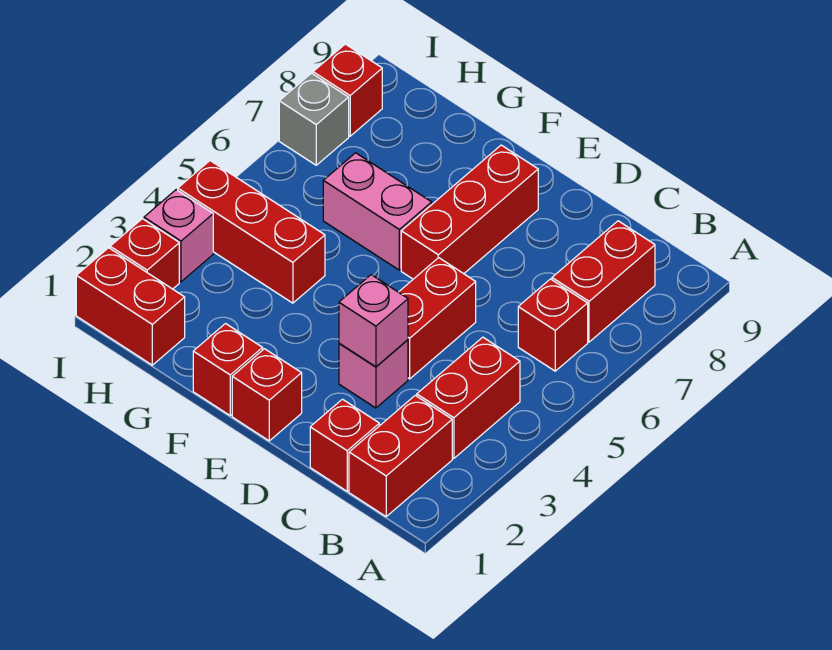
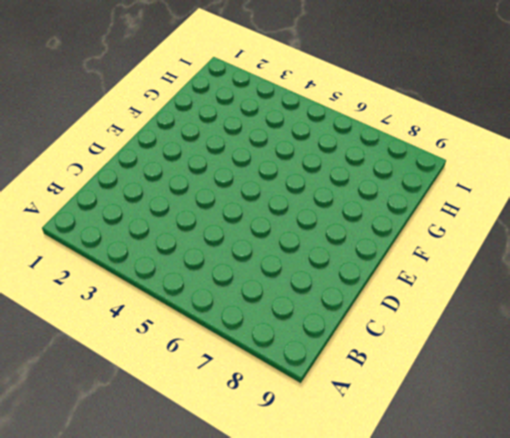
none -> red 1x2 brick [349,395,452,516]
none -> red 1x2 brick [417,337,520,458]
none -> red 1x1 brick [518,279,588,371]

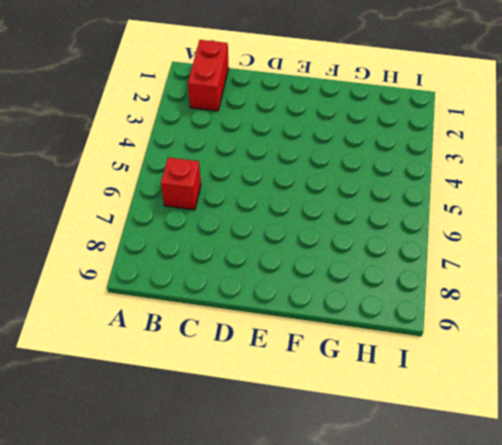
none -> red 1x2 brick [417,337,520,458]
none -> red 1x2 brick [552,221,655,342]
none -> red 1x1 brick [310,399,379,491]

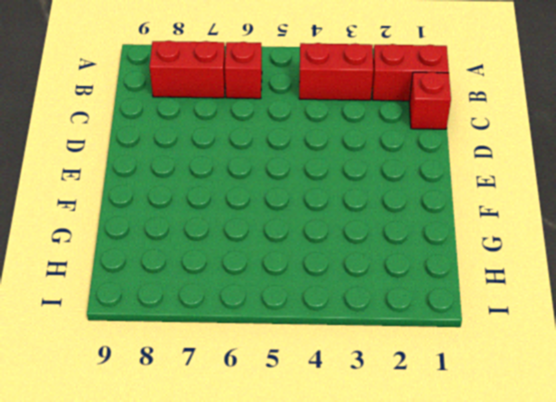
none -> pink 1x1 brick [339,340,408,408]
none -> red 1x2 brick [399,258,476,379]
none -> red 1x1 brick [232,349,302,441]

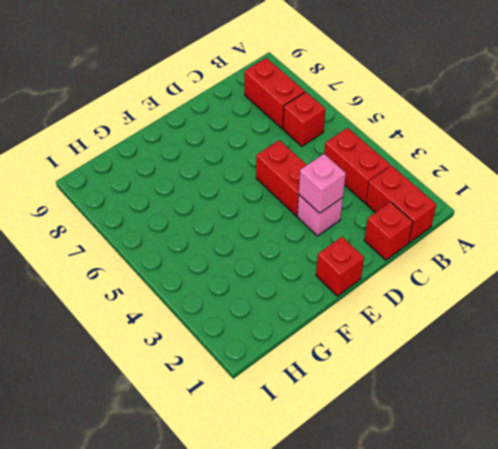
none -> red 1x3 brick [401,145,538,279]
none -> red 1x1 brick [193,324,263,415]
none -> pink 1x2 brick [323,153,432,270]

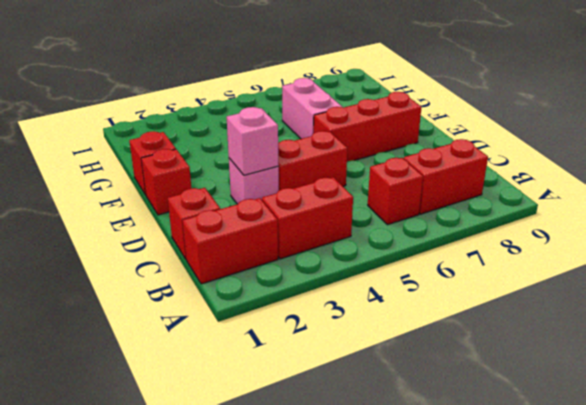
none -> red 1x3 brick [178,161,325,303]
none -> red 1x2 brick [76,248,185,365]
none -> red 1x1 brick [110,219,179,289]

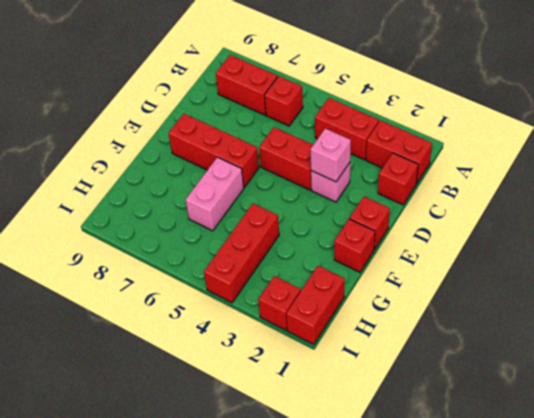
none -> pink 1x1 brick [144,190,213,282]
none -> grey 1x1 brick [279,73,349,165]
none -> red 1x1 brick [313,44,382,136]

